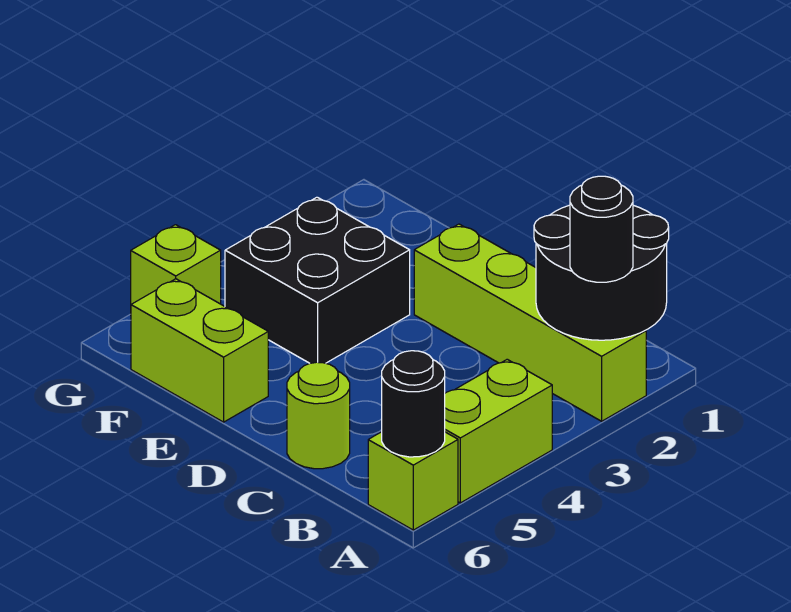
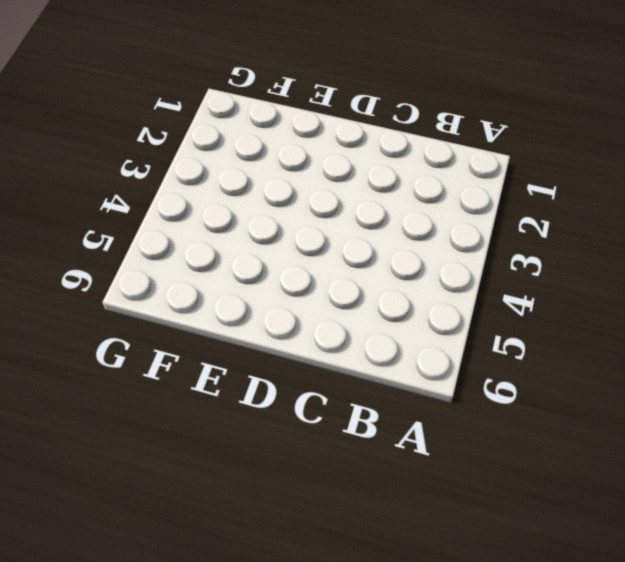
none -> lime 1x4 brick [414,224,646,421]
none -> lime 1x2 brick [445,359,552,503]

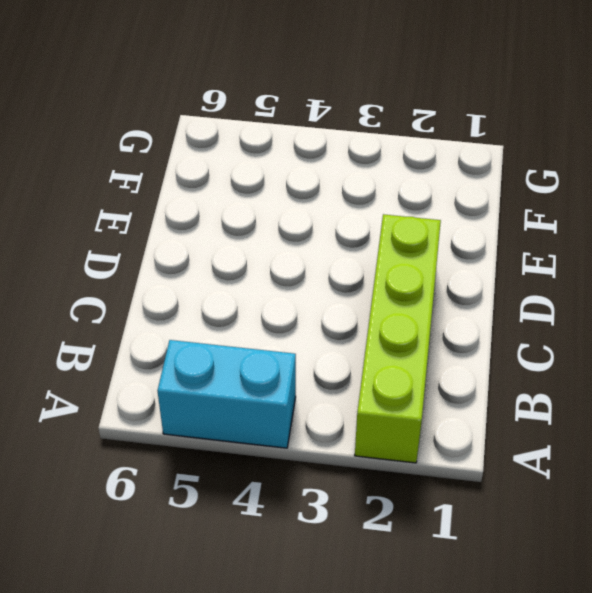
cyan 1x2 brick [158,340,296,448] -> lime 1x2 brick [445,359,552,503]
none -> lime 1x1 brick [368,432,458,530]
none -> lime 1x1 round brick [287,362,350,469]

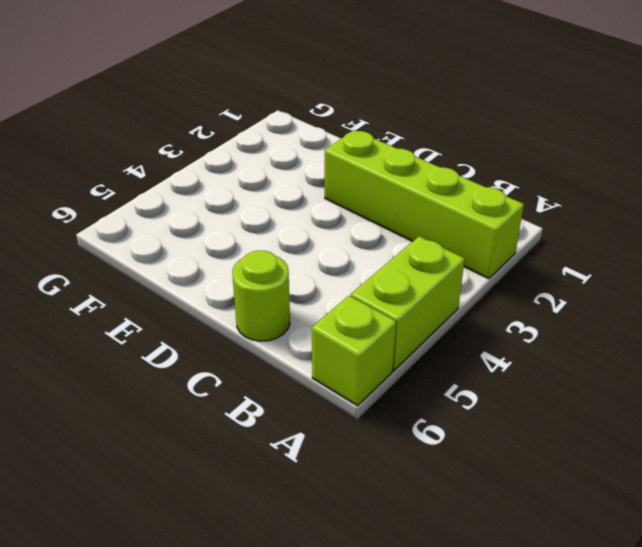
none -> black 2x2 brick [225,197,410,363]
none -> lime 1x2 brick [131,279,268,422]

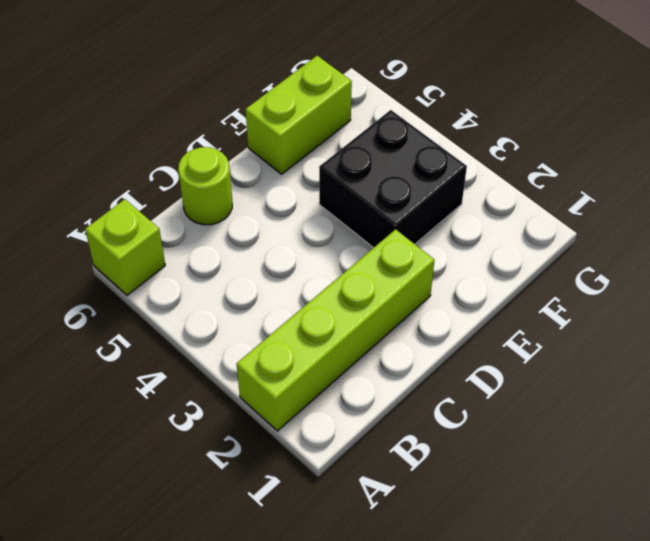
none -> lime 1x2 brick [445,359,552,503]
none -> lime 1x1 brick [131,225,221,304]

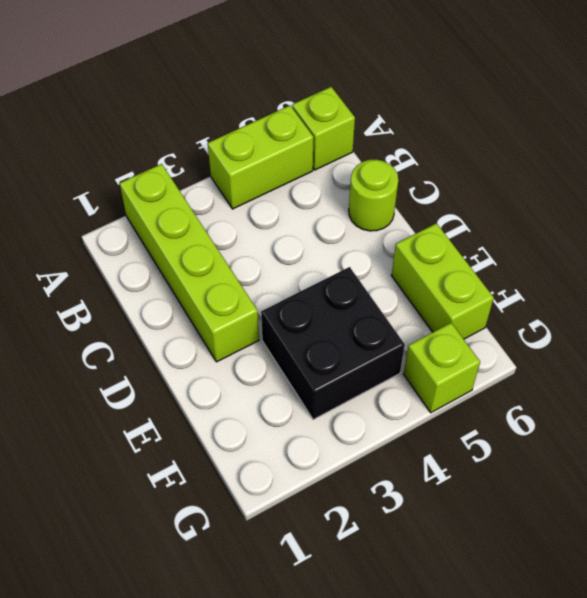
none -> black 2x2 round brick [534,205,669,340]
none -> black 1x1 round brick [382,351,445,457]

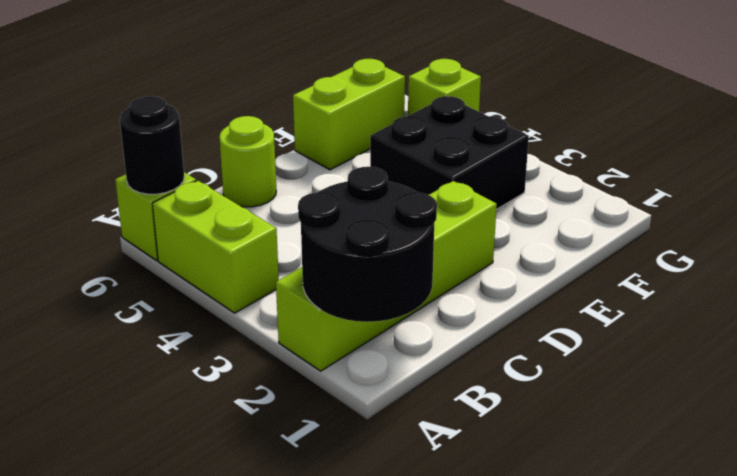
none -> black 1x1 round brick [570,176,633,282]

